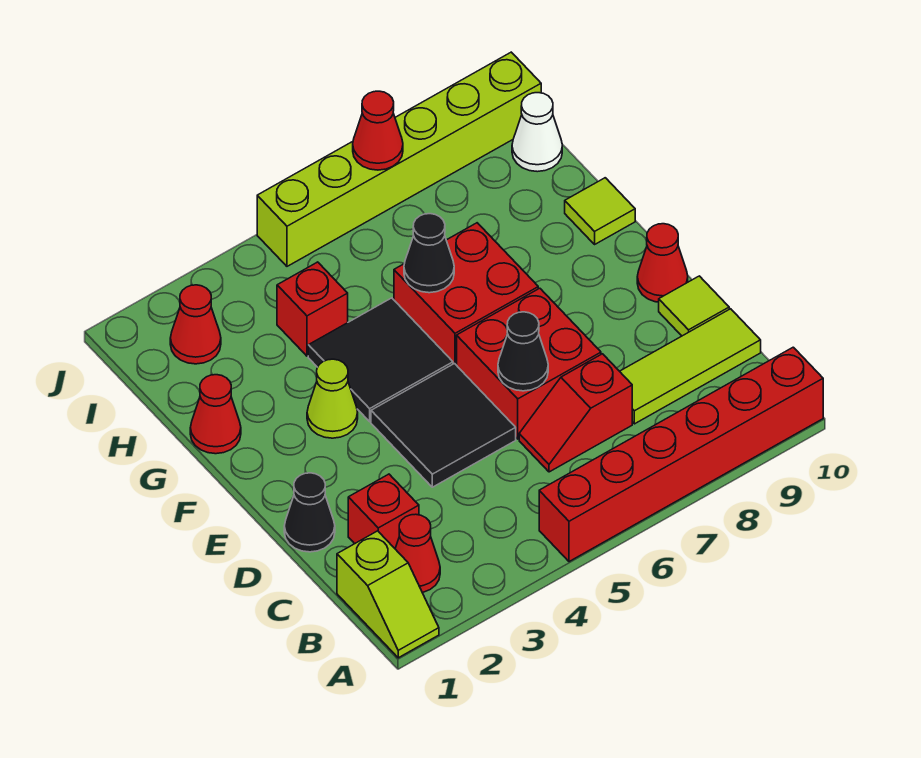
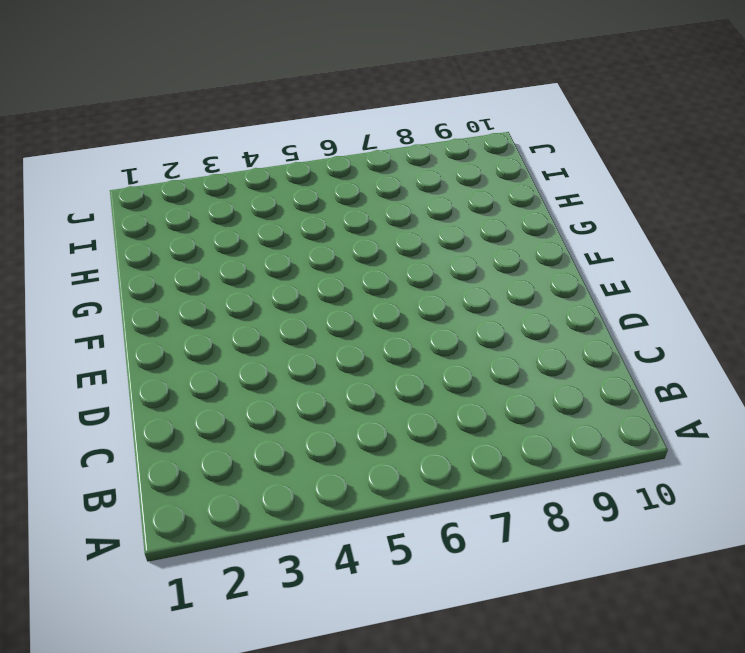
none -> lime 1x2 slope [337,531,439,658]
none -> red 1x6 brick [539,347,823,562]
none -> red 1x1 cone [395,514,440,593]

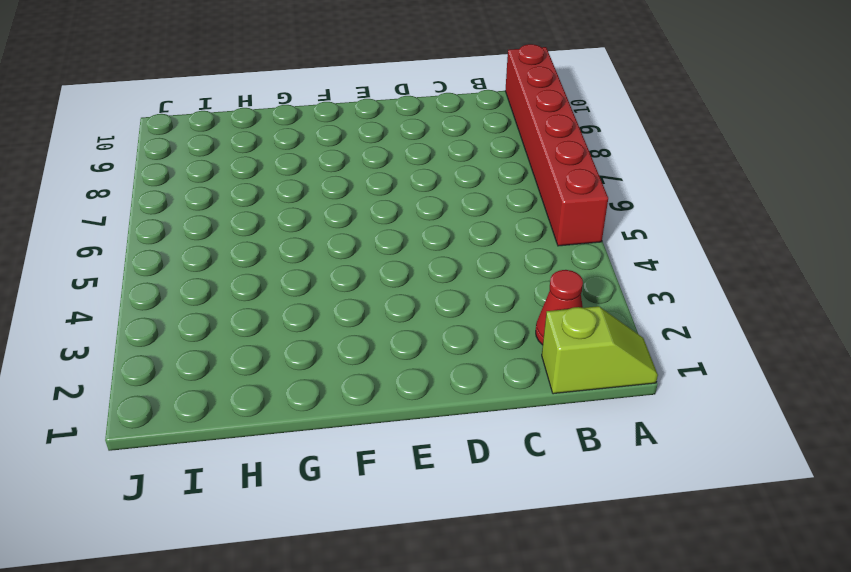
none -> red 1x1 brick [348,474,419,548]
none -> red 1x2 slope [519,354,632,472]
none -> lime 1x3 tile [620,309,761,424]

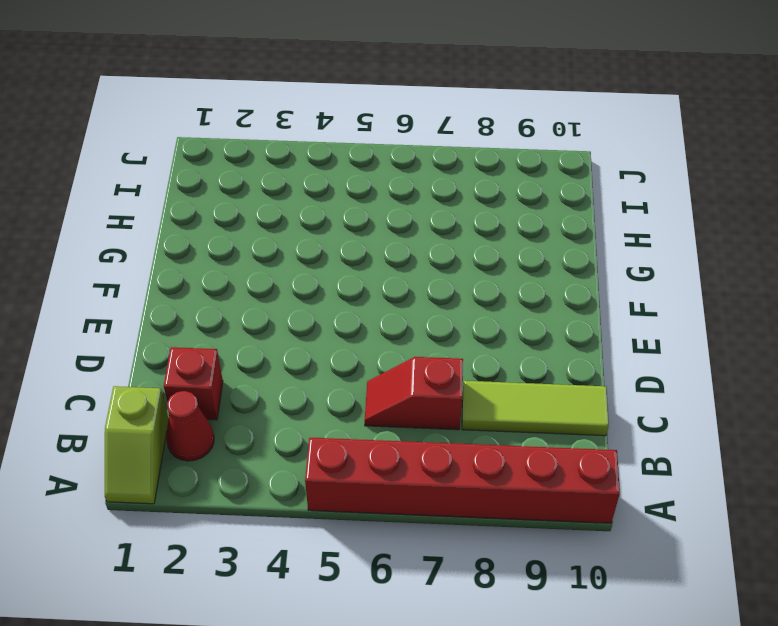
none -> black 1x1 cone [284,473,335,552]
none -> black 2x2 tile [371,364,516,487]
none -> red 2x2 brick [457,288,601,439]

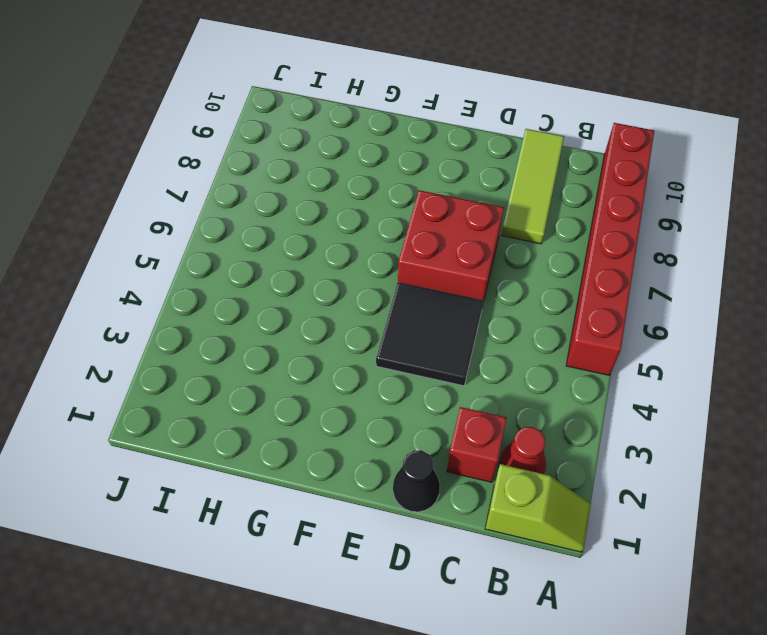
none -> red 1x2 slope [519,354,632,472]
none -> lime 1x1 tile [659,276,729,336]
none -> red 1x1 cone [637,224,688,302]

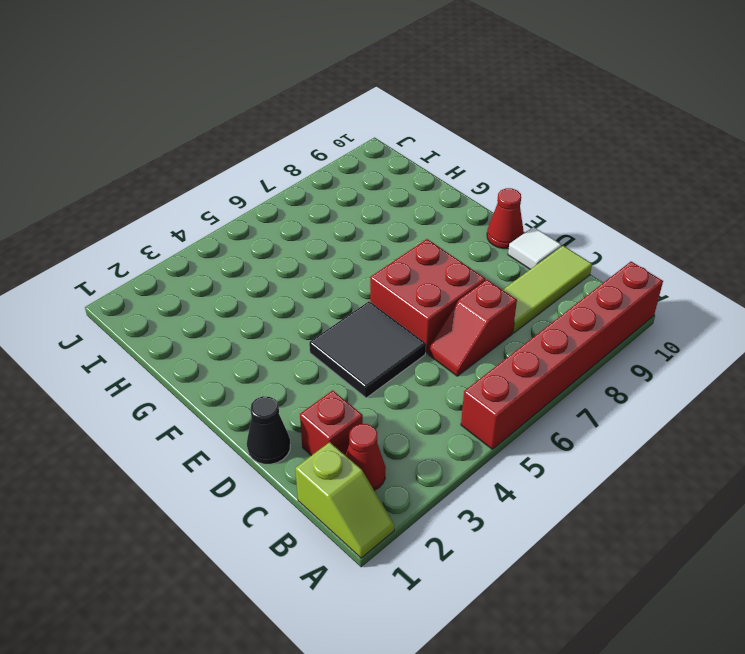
white 1x1 tile [508,227,561,269] -> lime 1x1 tile [659,276,729,336]
none -> lime 1x1 cone [307,359,358,438]
none -> black 2x2 tile [308,298,453,422]
none -> red 2x2 brick [394,223,538,365]

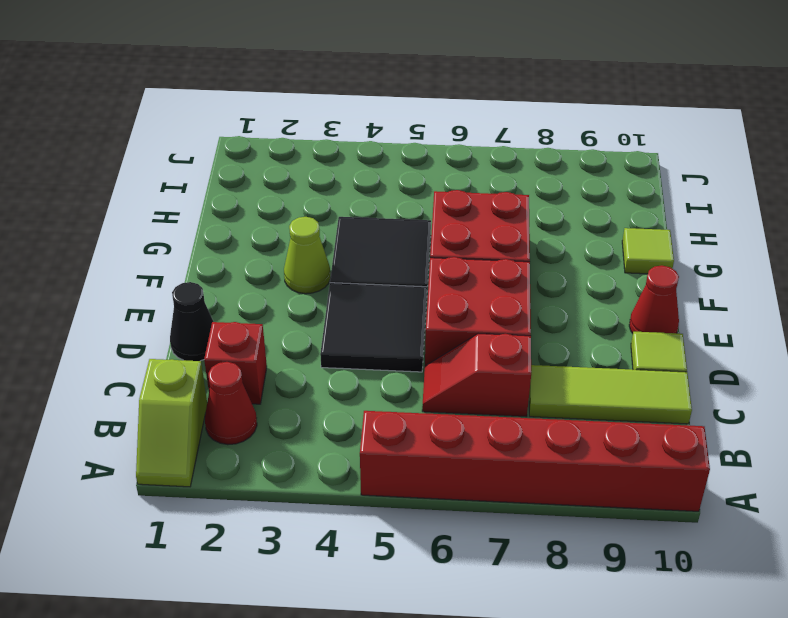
none -> red 1x1 cone [190,375,241,454]
none -> red 1x1 brick [277,262,348,356]
none -> red 1x1 cone [170,285,221,364]

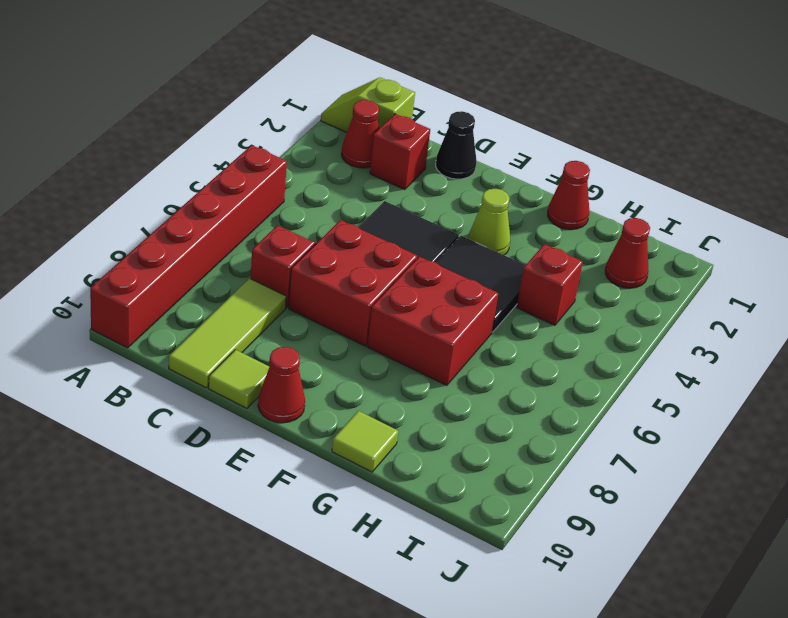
none -> white 1x1 cone [512,93,562,172]
none -> lime 1x6 brick [257,52,541,266]
none -> black 1x1 cone [498,312,548,391]

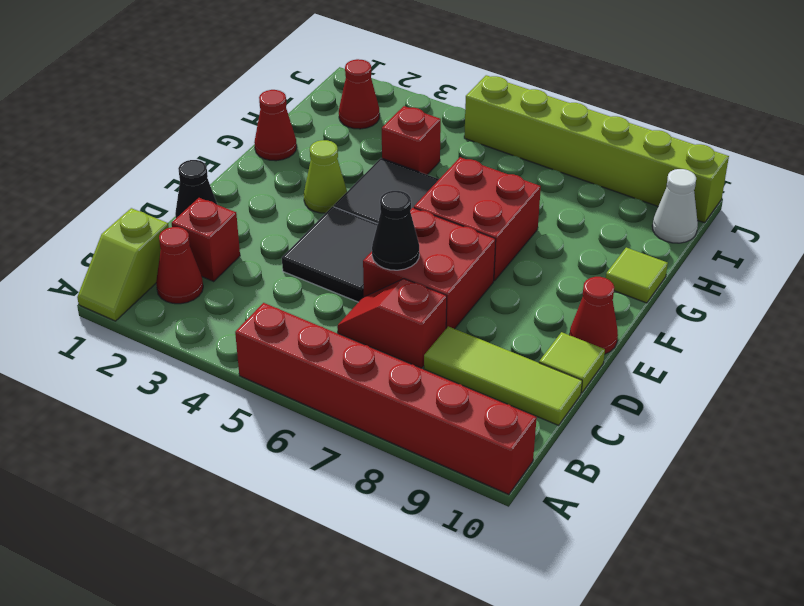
none -> black 1x1 cone [404,214,454,293]
none -> red 1x1 cone [353,91,403,170]

